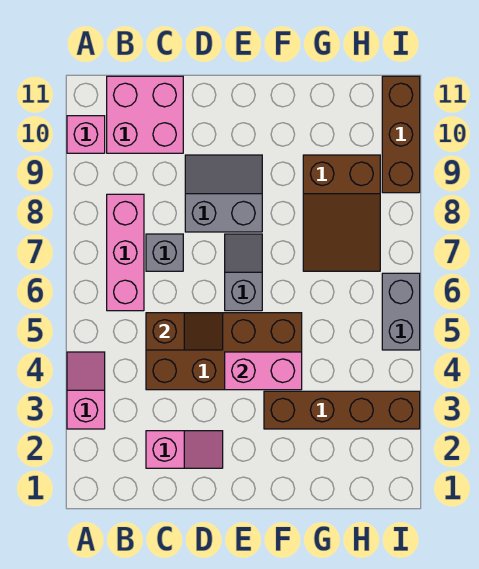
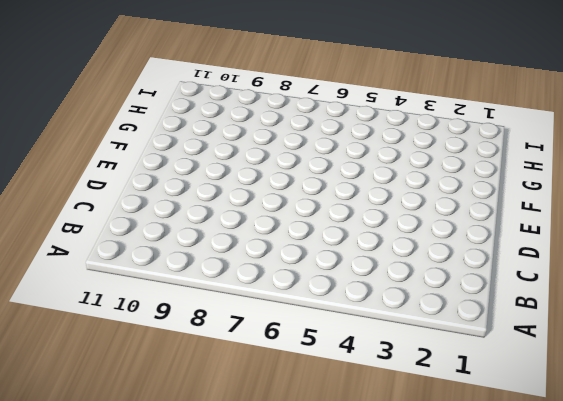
none -> pink 1x2 slope [67,352,105,429]
none -> pink 1x1 brick [67,116,105,153]
none -> pink 1x3 brick [107,194,144,311]

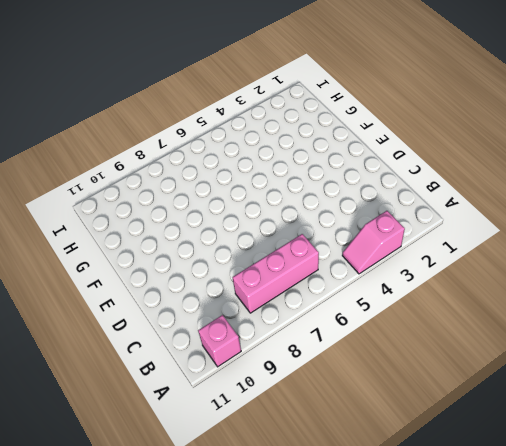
none -> pink 2x2 brick [107,76,183,153]
none -> pink 1x2 slope [146,431,223,468]
none -> brown 2x4 brick [146,313,302,390]

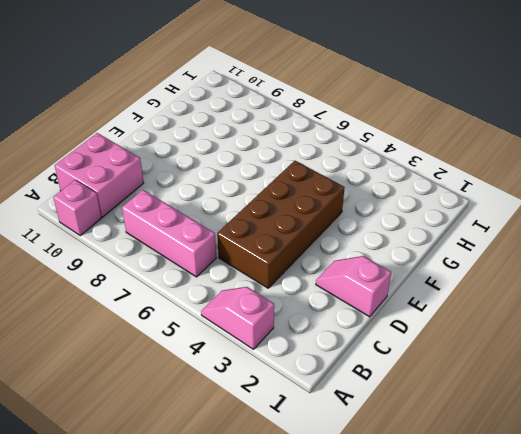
pink 1x2 slope [316,256,391,317] -> pink 1x2 slope turned to [146,431,223,468]
none -> grey 1x1 brick [146,234,183,271]
none -> grey 2x2 slope [185,155,262,232]
none -> grey 1x2 slope [225,234,262,311]

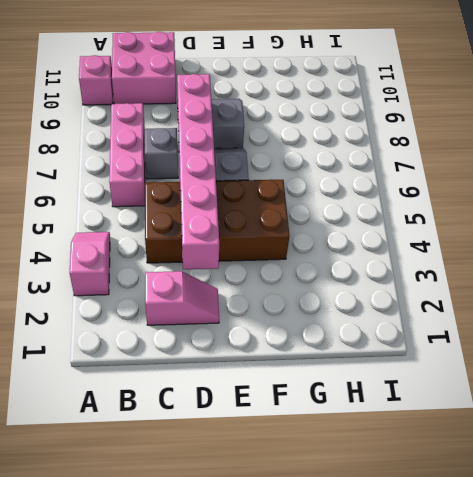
pink 1x6 brick [177,74,219,269] -> brown 1x2 slope [146,313,223,350]
none -> brown 1x4 brick [264,391,420,429]
none -> brown 2x3 slope [303,155,380,271]
none -> grey 1x2 brick [382,273,420,350]

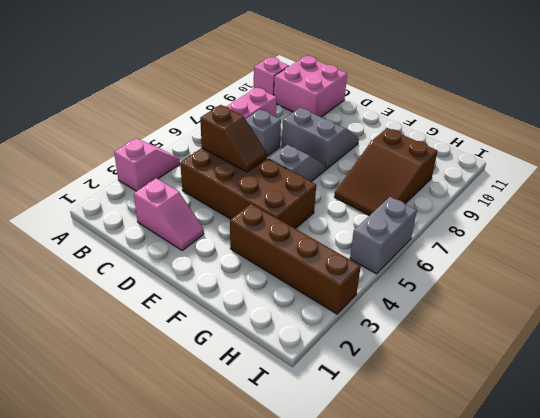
none -> brown 1x3 brick [382,76,420,193]
none -> pink 1x2 brick [225,352,302,390]

